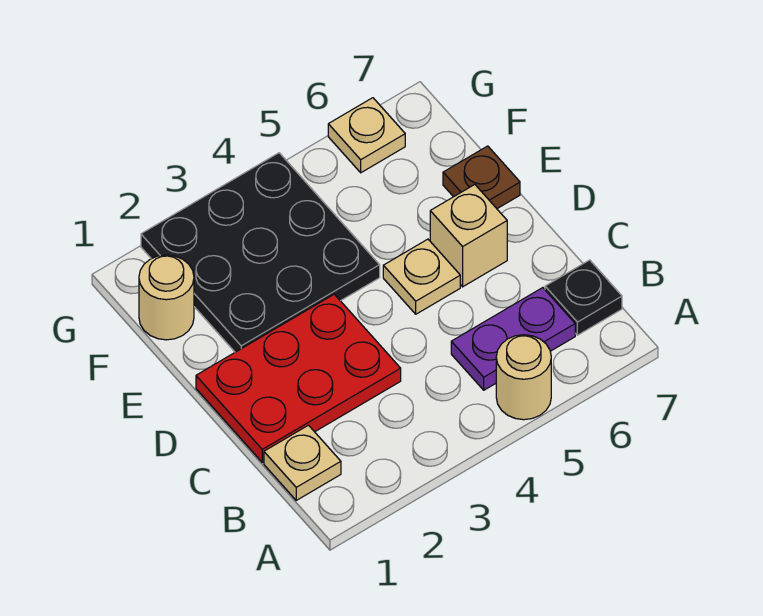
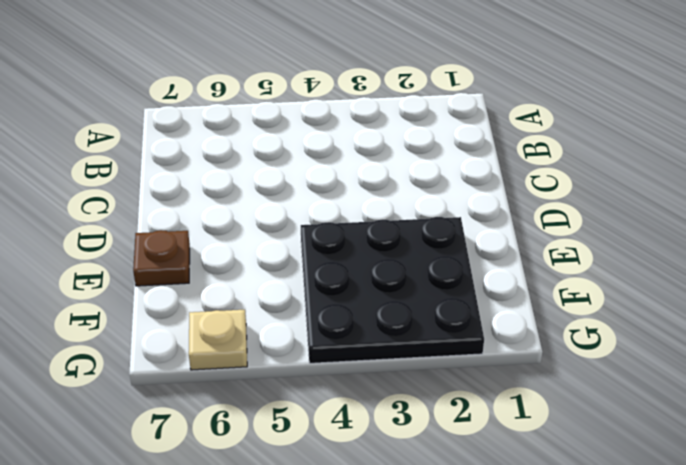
none -> tan 1x1 round brick [496,335,551,420]
none -> tan 1x1 plate [264,425,341,500]

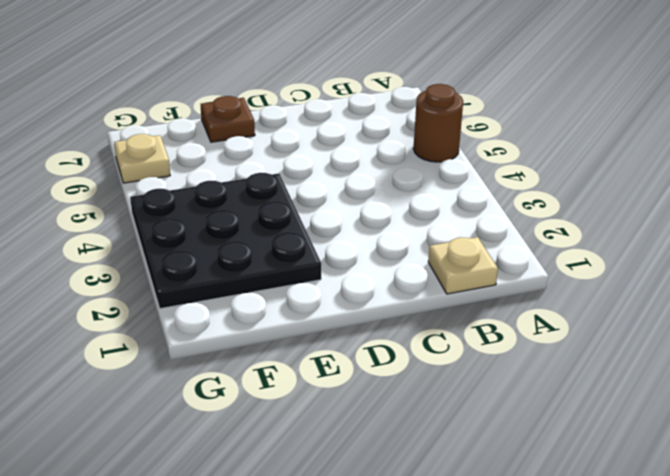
brown 1x1 round brick [413,84,463,162] -> tan 1x1 round brick [496,335,551,420]
none -> purple 1x2 plate [451,288,575,390]
none -> black 1x1 plate [545,260,622,335]

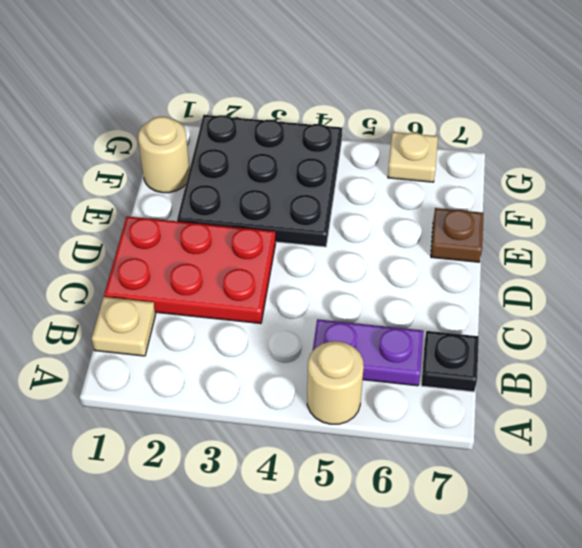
none -> tan 1x1 plate [383,239,460,314]
none -> tan 1x1 brick [430,185,507,287]

